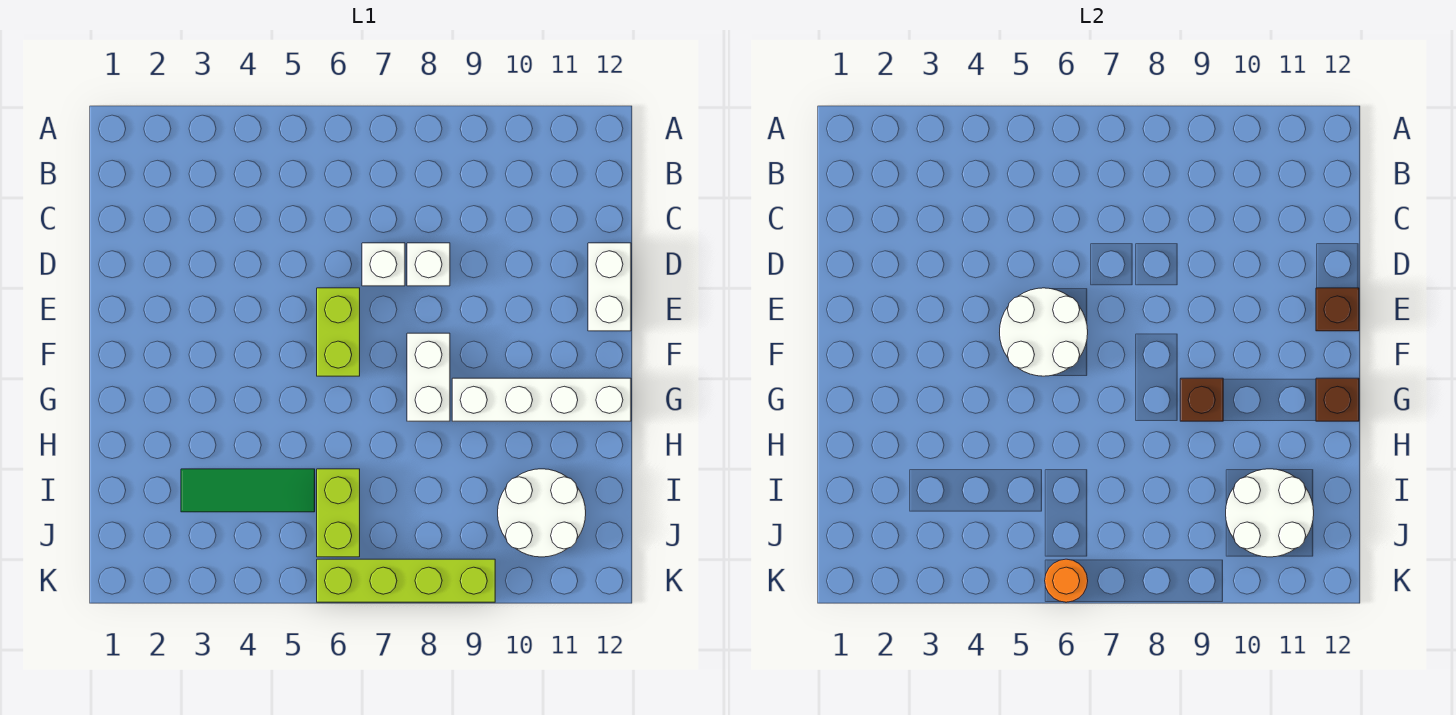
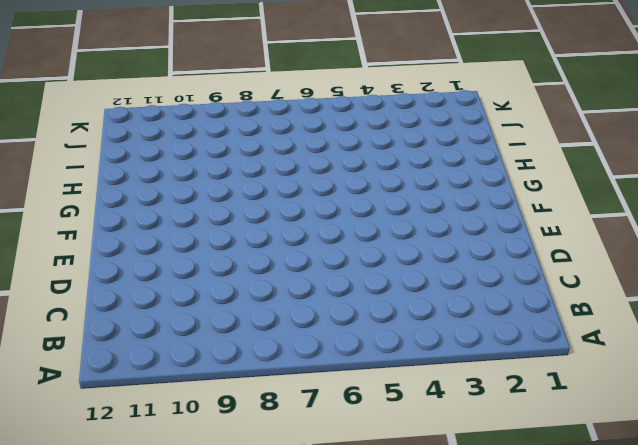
none -> white 1x1 brick [362,243,405,286]
none -> white 1x1 brick [407,243,450,286]
none -> white 1x2 brick [588,243,631,331]

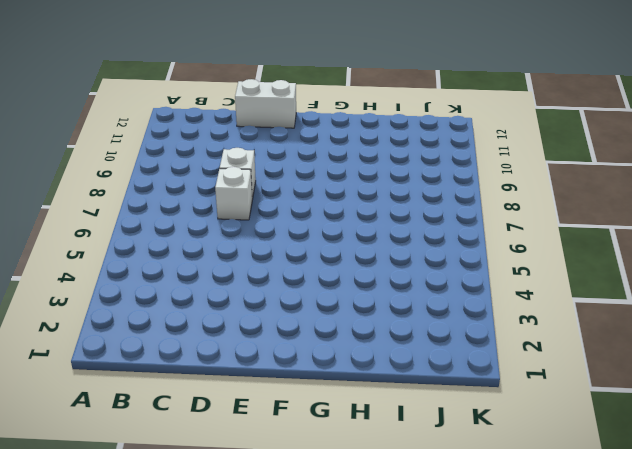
none -> lime 1x2 brick [317,288,360,376]
none -> white 1x2 brick [407,333,450,421]
none -> white 1x4 brick [452,378,631,421]

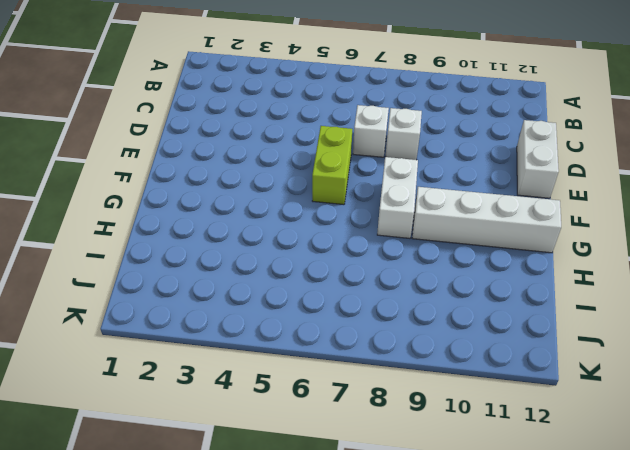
none -> green 1x3 tile [181,469,315,512]
none -> lime 1x2 brick [317,469,360,557]
none -> white 2x2 round brick [498,469,586,557]

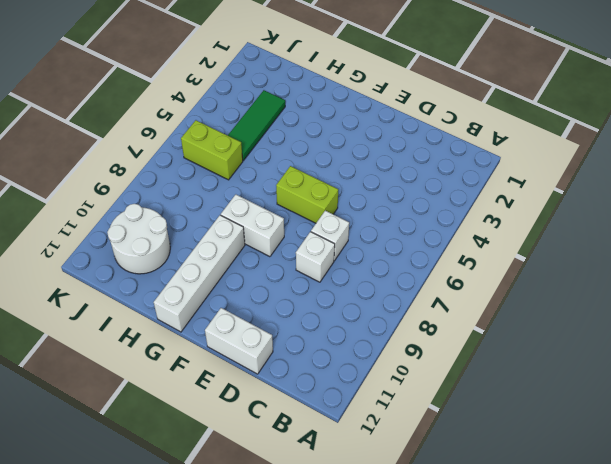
none -> lime 1x4 brick [317,559,495,602]
none -> white 2x2 round brick [1000,288,1088,376]
none -> brown 1x1 brick [1316,288,1359,331]

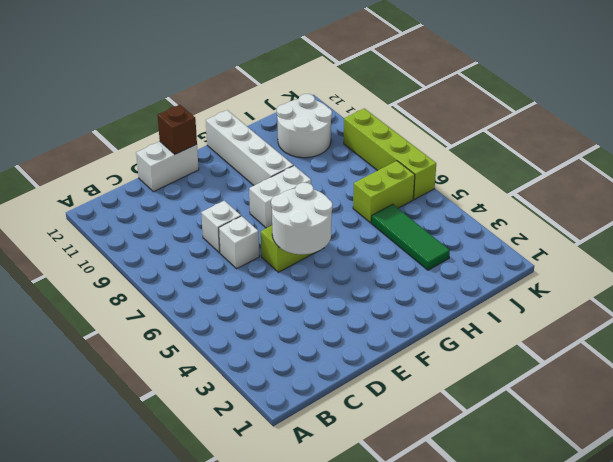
none -> brown 1x1 brick [1180,378,1223,421]
none -> brown 1x1 brick [1316,378,1359,421]
none -> white 2x2 round brick [1226,469,1314,557]

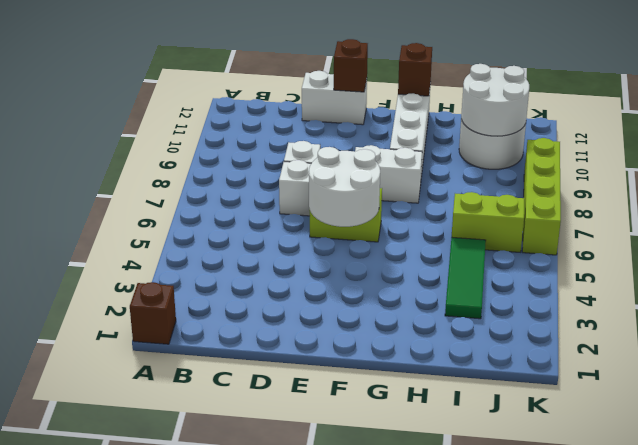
brown 1x1 brick [130,282,176,344] -> brown 1x1 brick moved to [1180,378,1223,421]
none -> orange 1x1 round brick [1045,559,1088,602]

